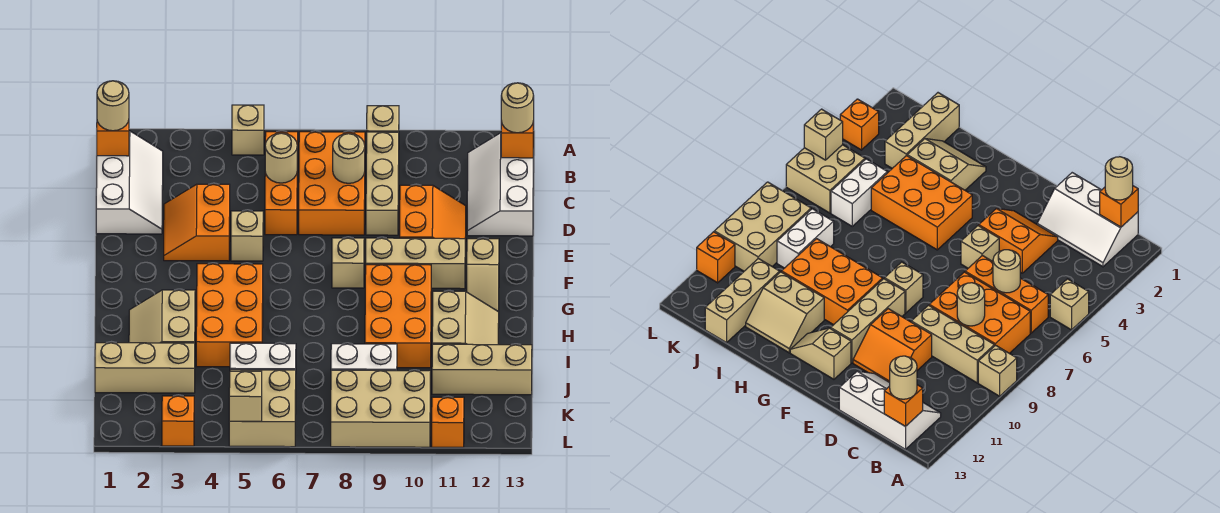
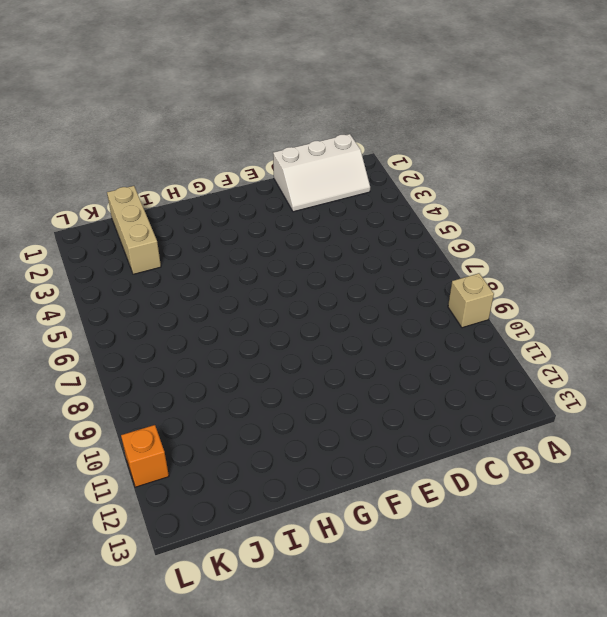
none -> tan 1x1 brick [232,105,264,155]
none -> orange 1x3 brick [265,132,298,235]
none -> orange 2x3 brick [299,132,365,235]
none -> tan 1x3 brick [366,132,399,235]

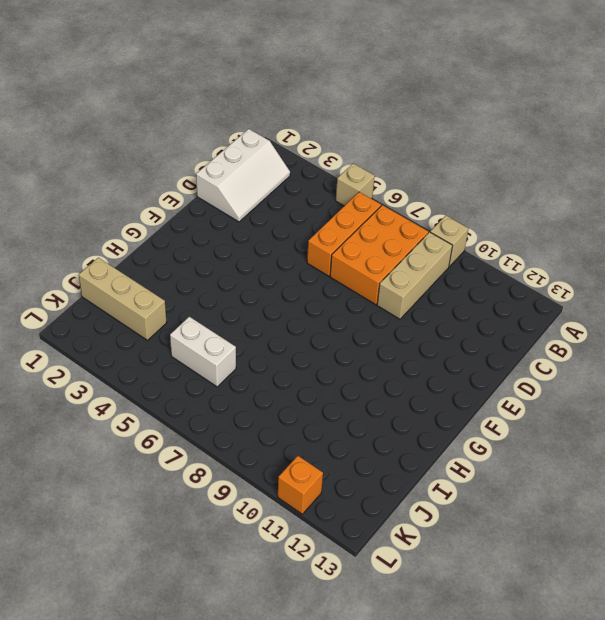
none -> white 2x3 slope [467,133,534,236]
none -> orange 2x2 slope [164,184,230,261]
none -> orange 2x2 slope [400,185,466,241]
none -> tan 1x1 brick [231,211,263,261]

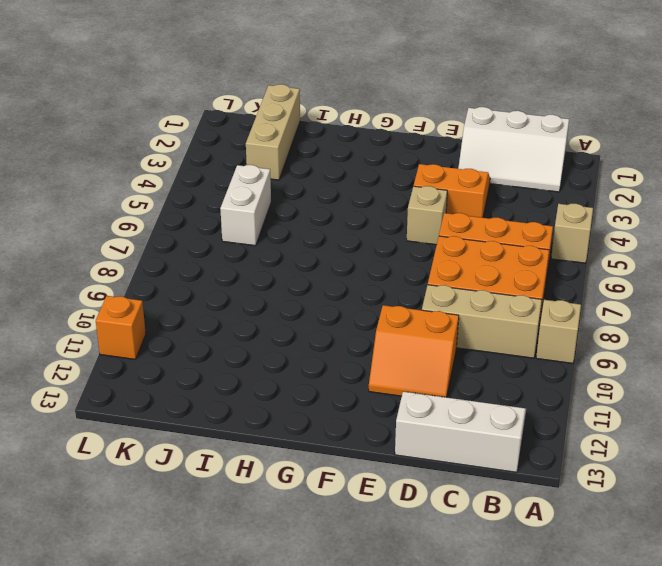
none -> tan 1x1 brick [332,238,364,288]
none -> tan 1x3 brick [366,238,465,289]
none -> tan 1x2 slope [467,239,499,312]
none -> orange 2x3 brick [196,264,263,367]

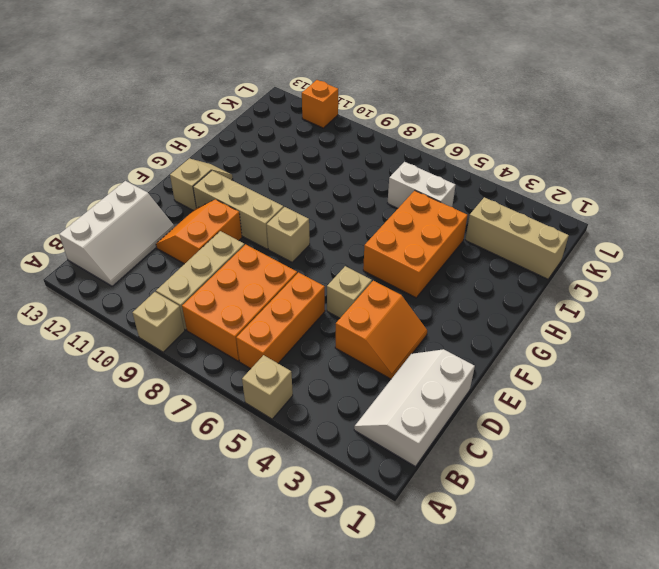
none -> orange 2x3 brick [365,265,431,368]
none -> tan 2x2 slope [129,290,195,343]
none -> tan 2x2 slope [432,291,499,345]
none -> white 1x2 brick [331,344,397,371]

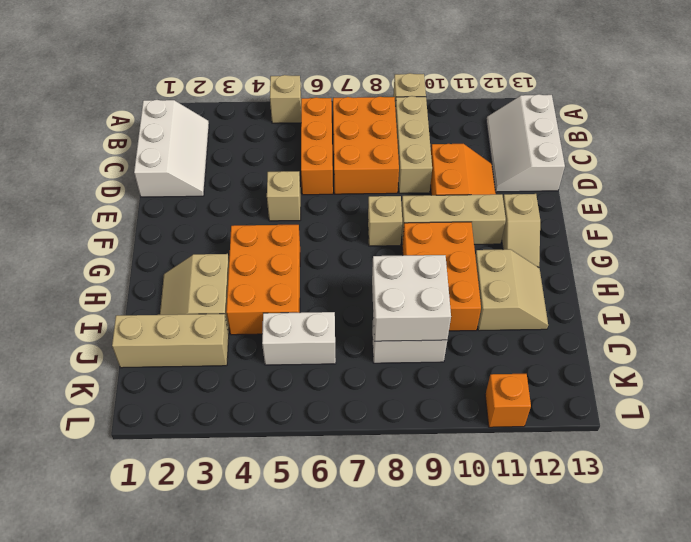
white 2x2 brick [372,255,451,341] -> none
none -> orange 2x2 slope [164,184,230,261]
none -> tan 1x3 brick [432,344,532,395]
none -> tan 2x2 brick [229,370,296,447]
none -> tan 2x3 brick [331,370,431,447]

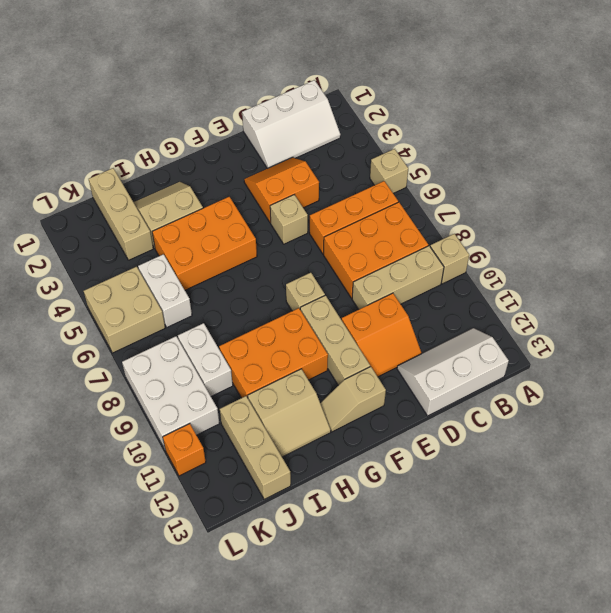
white 2x3 brick [122,336,219,449] -> tan 2x3 brick [331,370,431,447]
none -> orange 1x1 brick [162,396,194,446]
none -> orange 1x1 brick [97,120,129,156]
none -> orange 1x1 brick [501,121,534,158]
none -> tan 1x1 round brick [265,133,297,183]

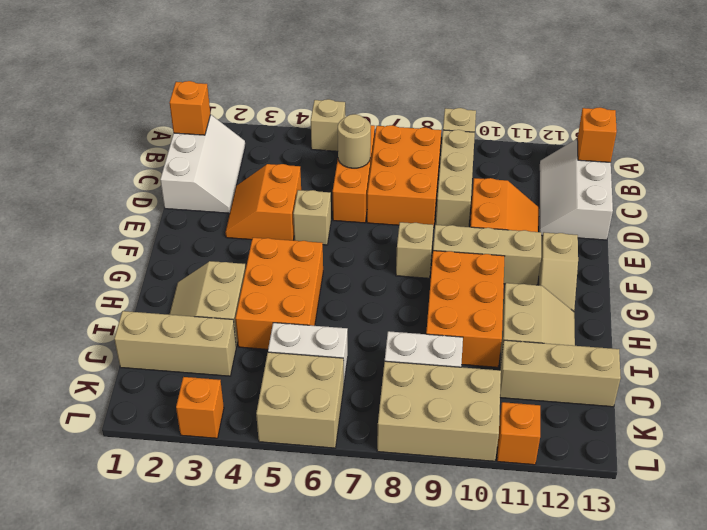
none -> tan 1x1 round brick [333,134,365,183]
none -> tan 1x1 brick [229,371,262,421]
none -> tan 1x1 round brick [97,81,129,131]
none -> tan 1x1 round brick [501,83,534,133]

